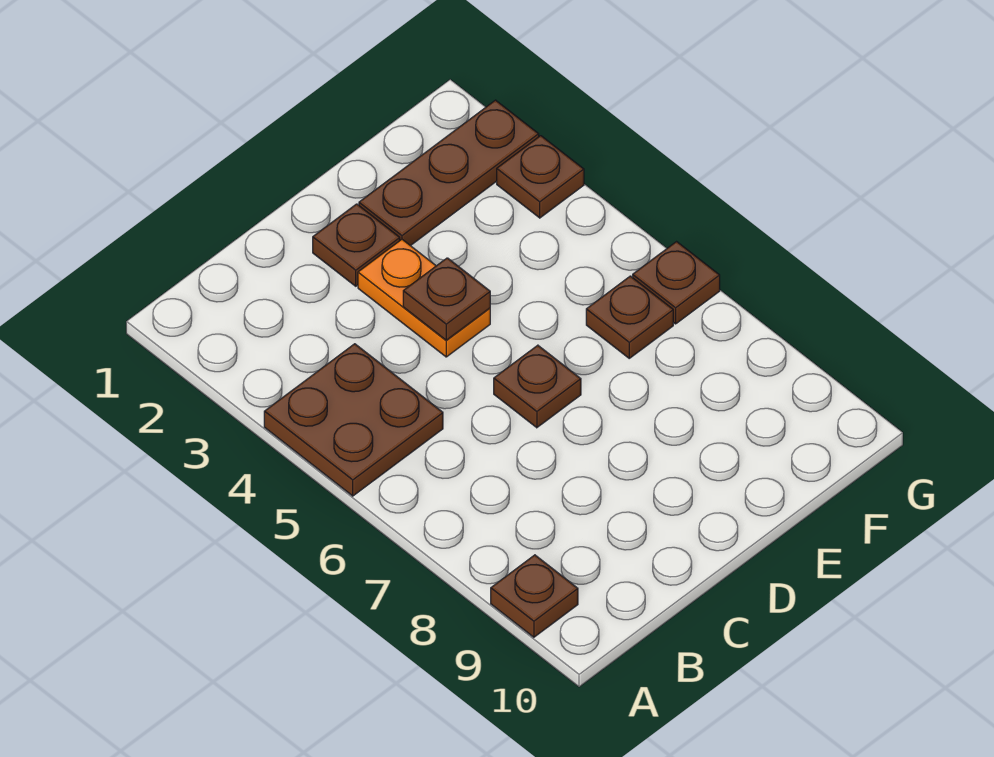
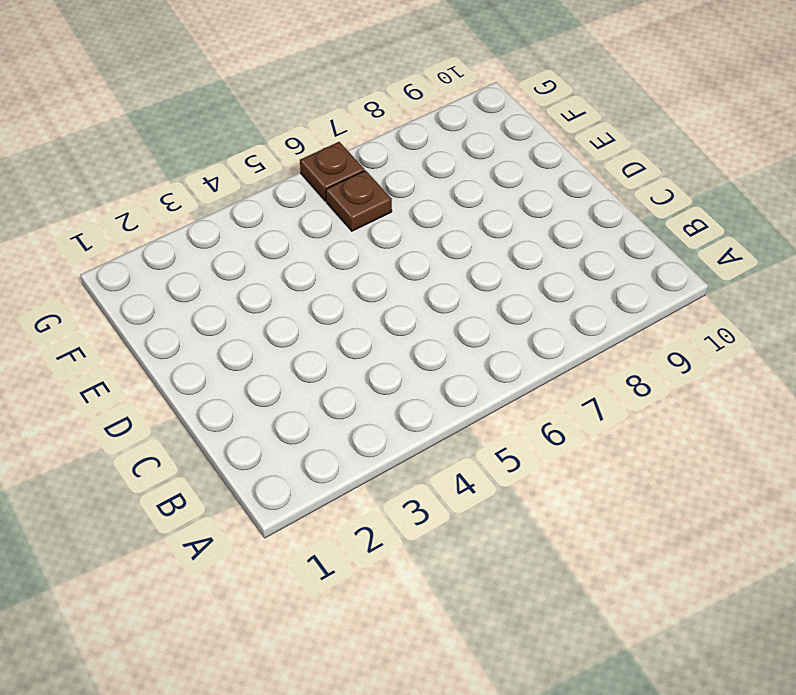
none -> brown 2x2 plate [264,344,443,496]
none -> brown 1x1 plate [491,555,578,637]

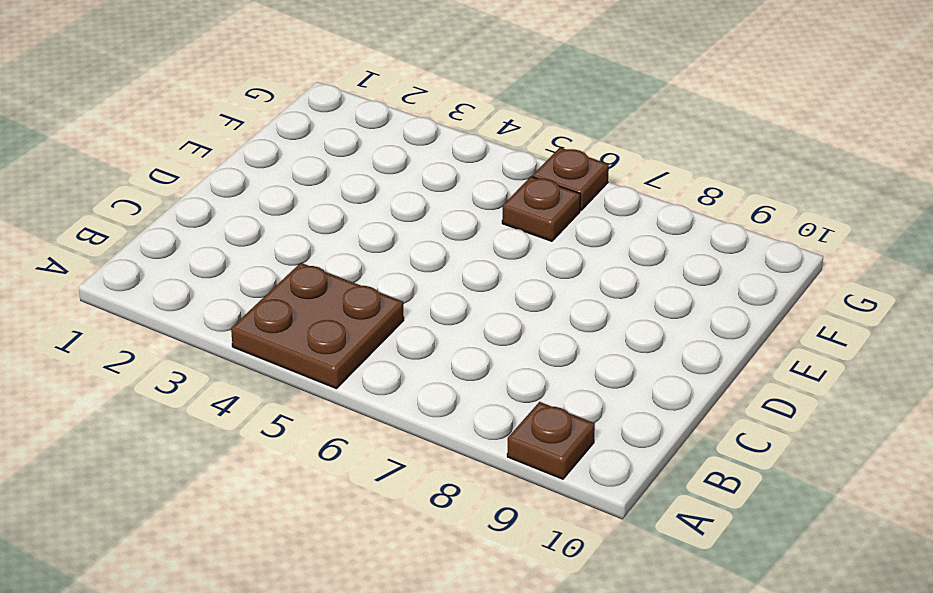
none -> brown 1x1 plate [313,204,400,286]
none -> orange 1x2 plate [358,240,490,357]

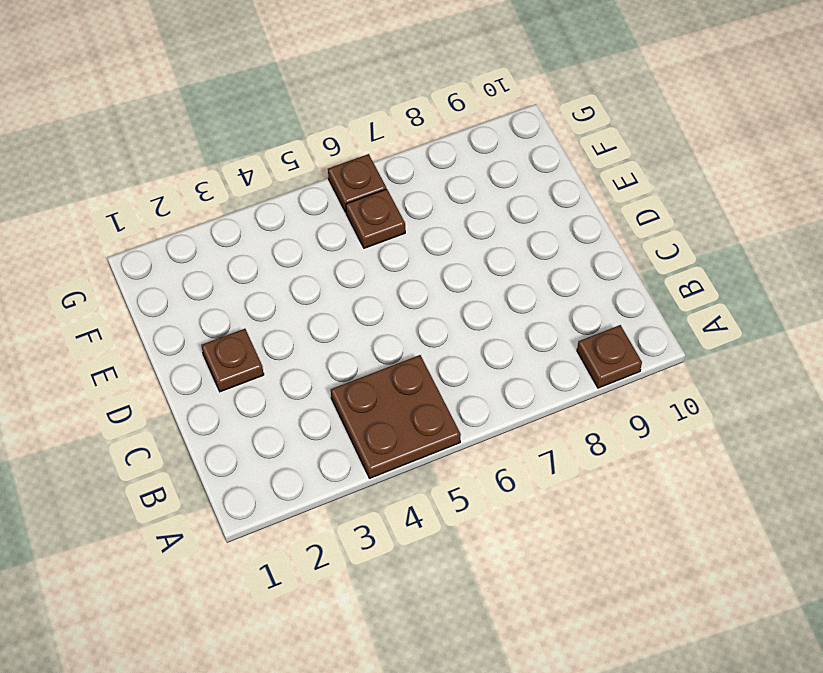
none -> orange 1x2 plate [358,240,490,357]
none -> brown 1x1 plate [494,345,581,428]

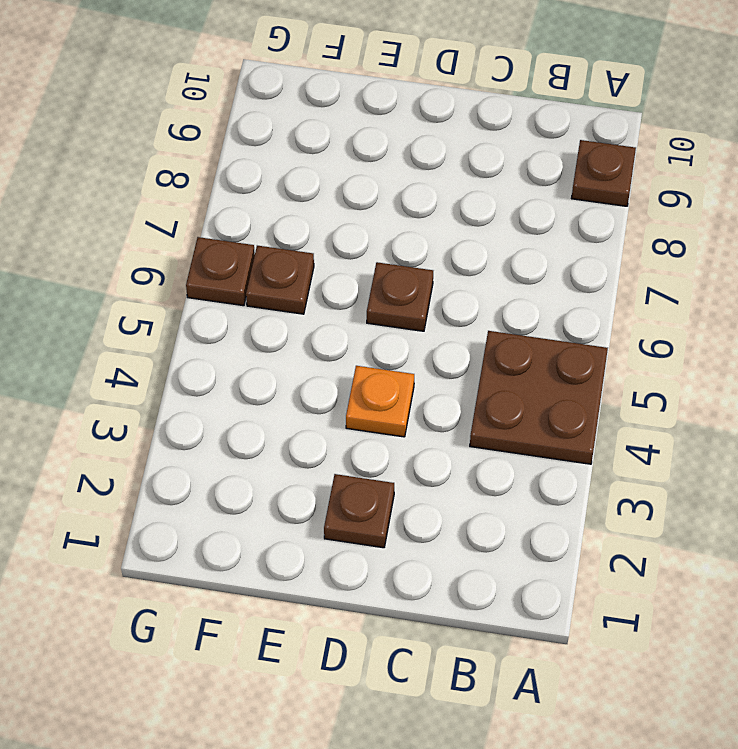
orange 1x1 plate [346,366,414,437] -> orange 1x2 plate [358,240,490,357]
none -> brown 1x3 plate [359,100,539,246]
none -> brown 1x1 plate [497,136,584,218]

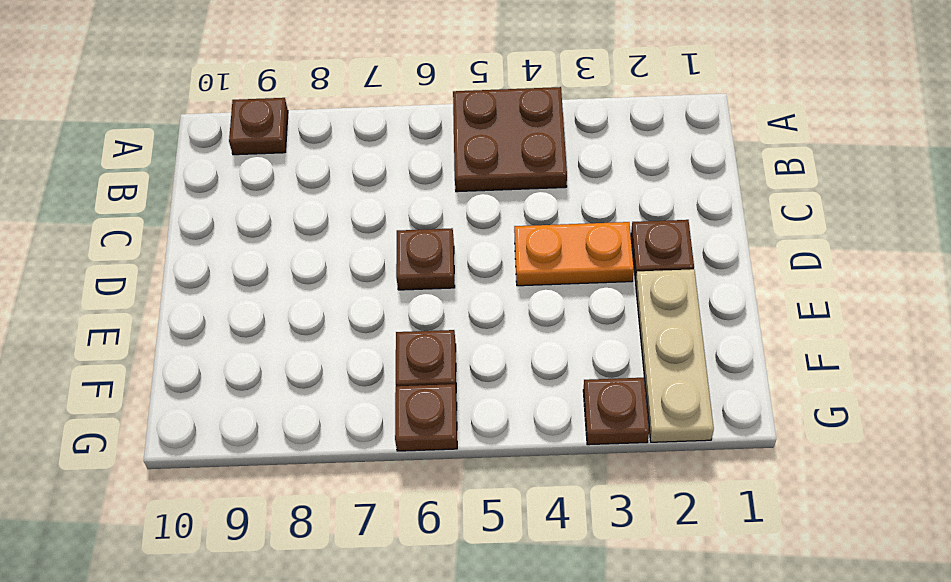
tan 1x3 plate [636,269,714,442] -> brown 1x3 plate [359,100,539,246]
none -> brown 1x1 plate [403,258,490,340]

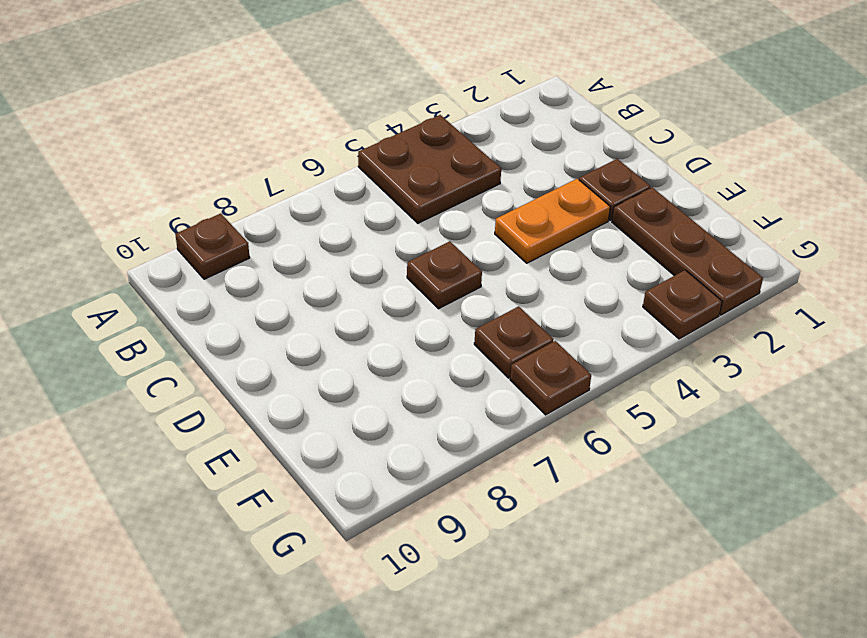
none -> brown 1x1 plate [403,258,490,340]

